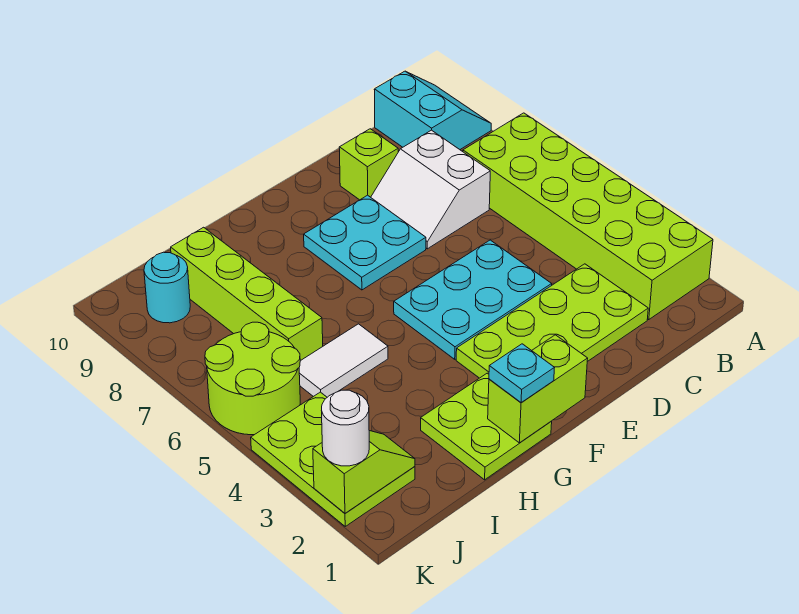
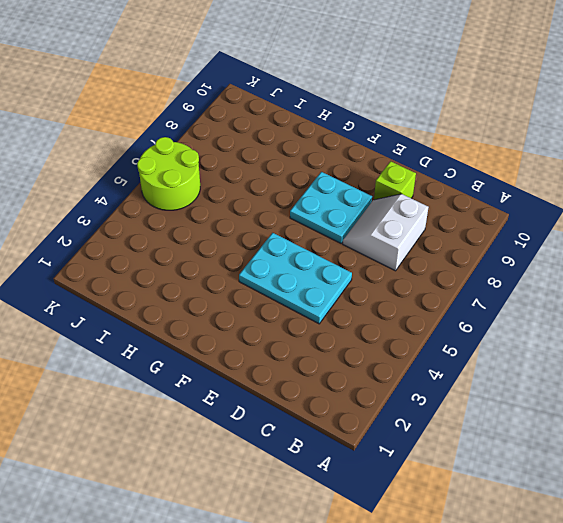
none -> lime 2x6 brick [463,113,713,320]
none -> cyan 2x2 slope [374,71,491,149]
none -> lime 2x4 plate [456,264,648,378]

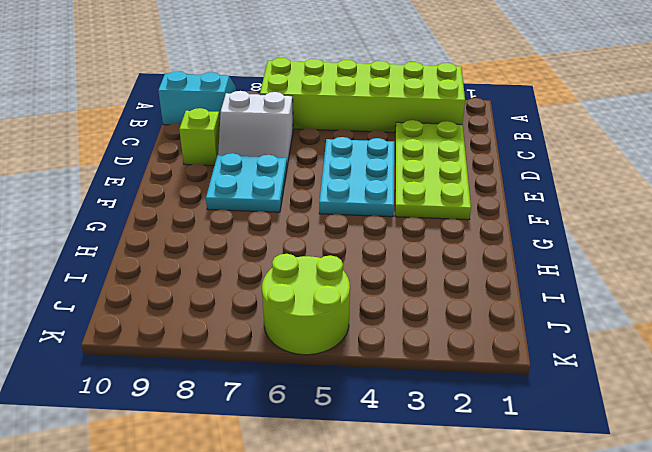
none -> lime 2x2 plate [421,373,552,480]
none -> white 1x2 tile [299,324,388,397]
none -> lime 1x4 brick [171,227,323,361]

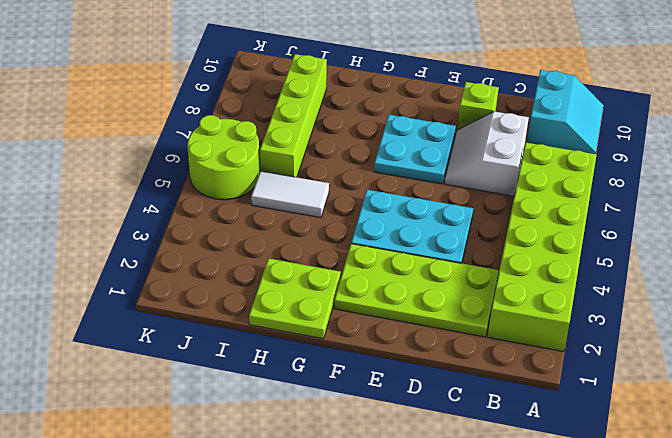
none -> lime 2x3 plate [251,392,415,526]
none -> cyan 1x1 round brick [144,252,190,323]
none -> lime 1x2 brick [488,335,588,443]

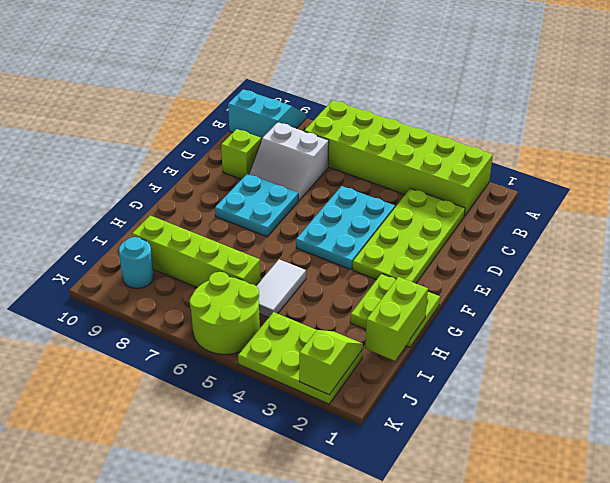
lime 1x2 brick [365,277,428,361] -> lime 1x2 brick moved to [488,335,588,443]
none -> cyan 1x1 plate [489,344,554,403]
none -> white 1x1 round brick [322,390,369,466]

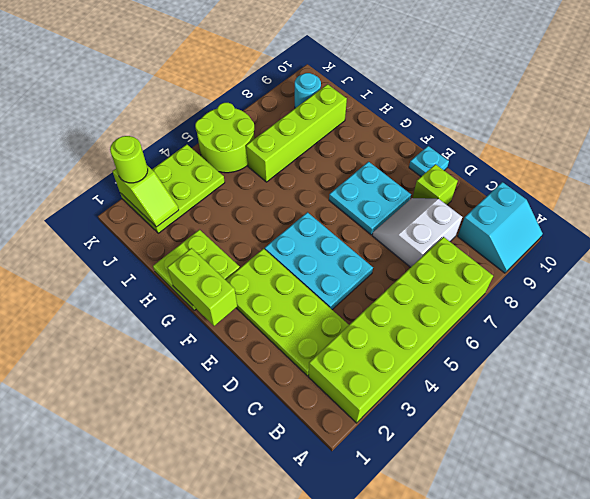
cyan 1x1 plate [409,146,449,177] -> cyan 1x1 plate moved to [489,344,554,403]
lime 1x1 round brick [110,136,148,183] -> white 1x1 round brick [322,390,369,466]
none -> white 1x2 tile [299,324,388,397]

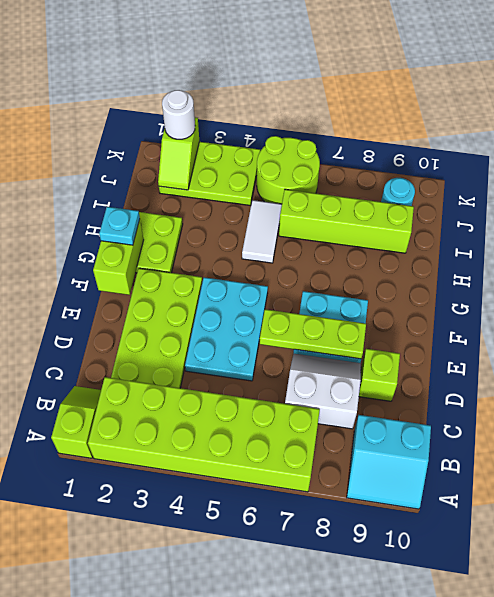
lime 1x2 slope [51,386,101,458] -> none
lime 1x3 plate [260,309,366,359] -> none

